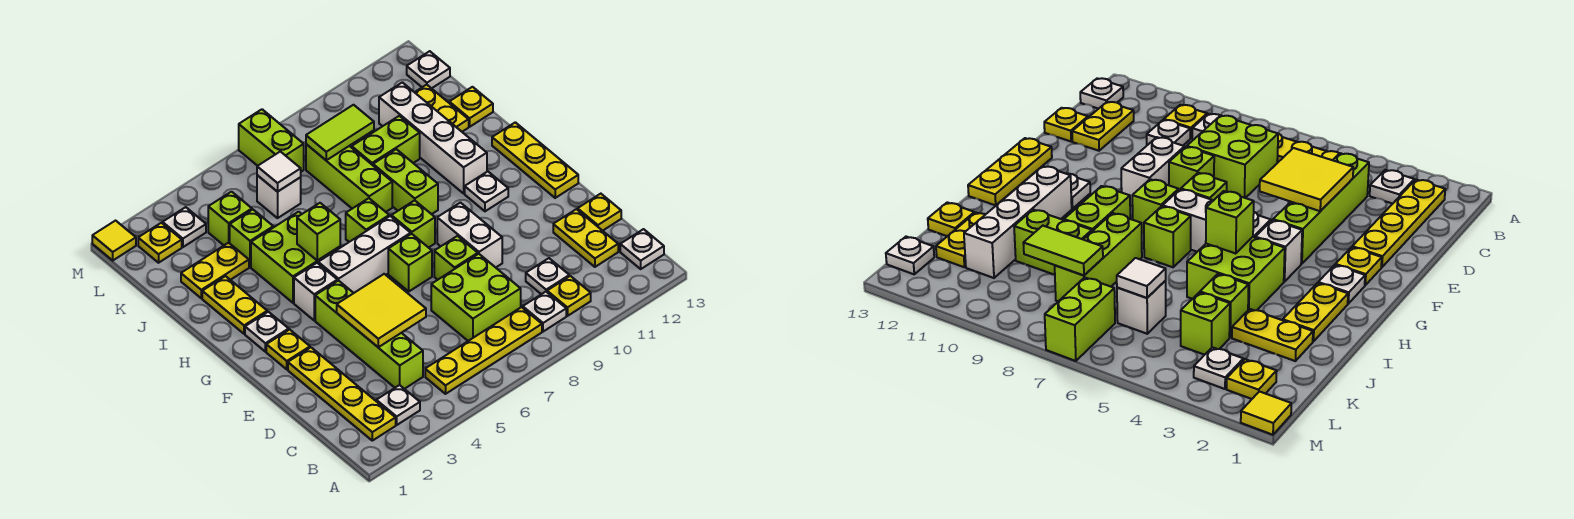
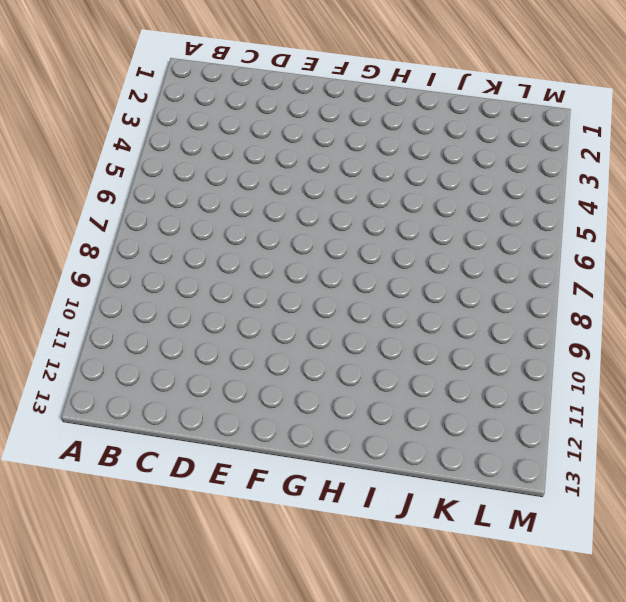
none -> yellow 1x4 plate [288,348,396,441]
none -> white 1x1 plate [376,385,420,425]
none -> yellow 1x4 plate [425,307,542,394]
none -> white 1x1 plate [523,292,566,332]

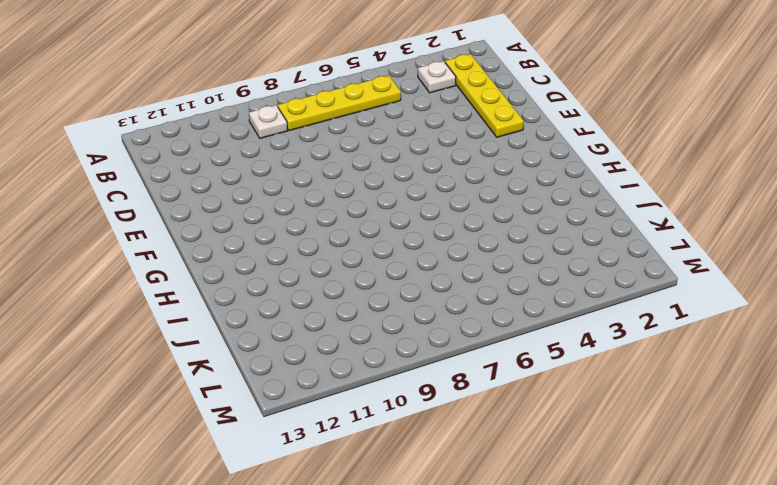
none -> yellow 1x1 plate [547,276,591,316]
none -> white 1x1 plate [620,229,664,269]
none -> lime 1x4 brick [315,280,423,389]
none -> lime 2x2 brick [431,254,521,341]

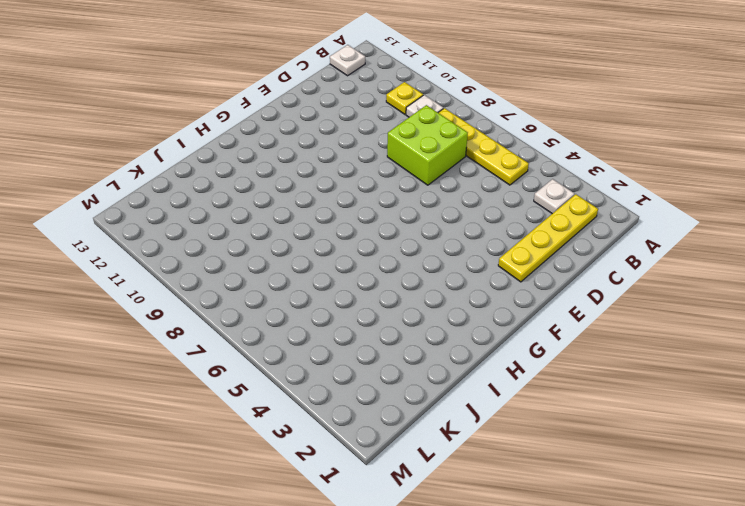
none -> lime 1x4 brick [315,280,423,389]
none -> white 1x1 plate [526,258,569,294]
none -> yellow 1x2 plate [553,209,618,267]
none -> yellow 1x1 plate [578,194,621,231]

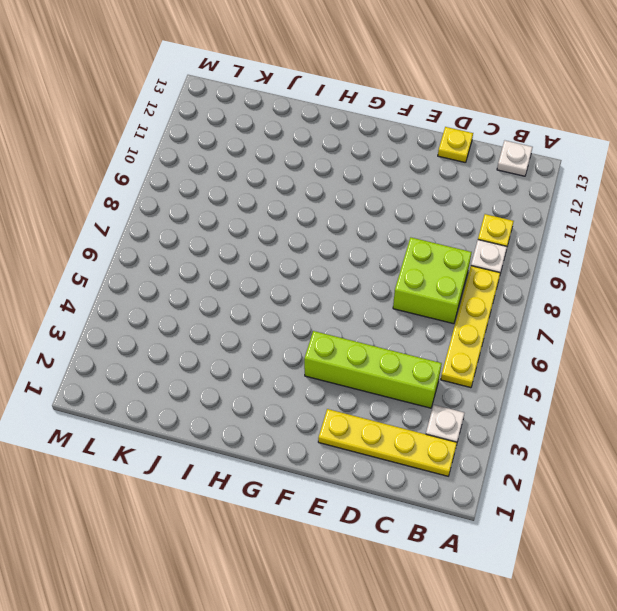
none -> white 1x1 plate [526,258,569,294]
none -> yellow 1x2 plate [553,209,618,267]
none -> lime 1x1 brick [434,236,478,280]
none -> white 1x2 brick [437,203,502,267]

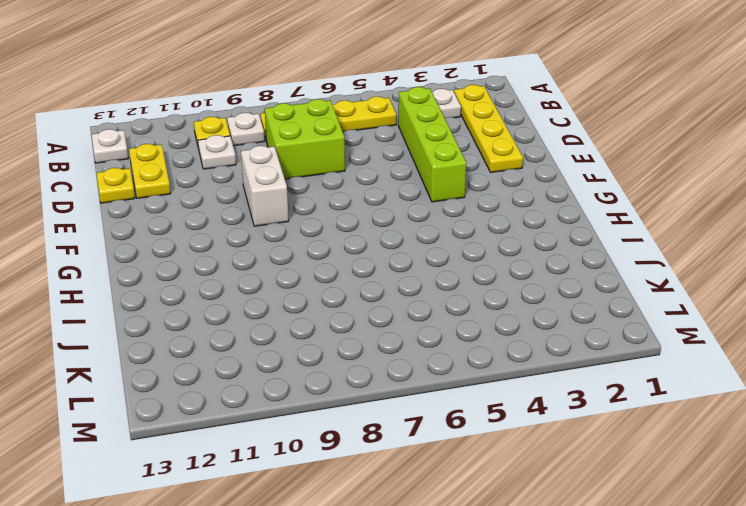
none -> lime 1x1 brick [434,236,478,280]
none -> yellow 1x1 plate [266,329,310,369]
none -> lime 1x1 brick [388,234,432,291]
none -> yellow 1x3 plate [492,122,578,198]

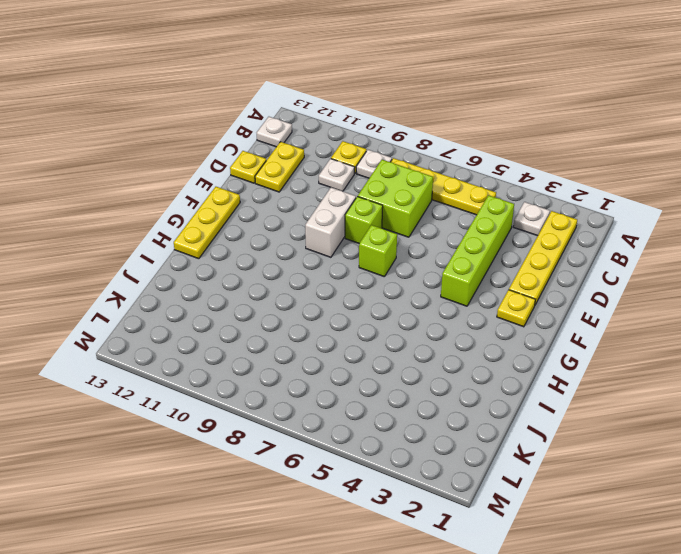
none -> white 1x1 plate [245,312,289,352]
none -> white 1x1 brick [294,263,337,320]
none -> white 1x3 brick [318,216,411,293]
none -> lime 1x1 brick [391,200,435,248]

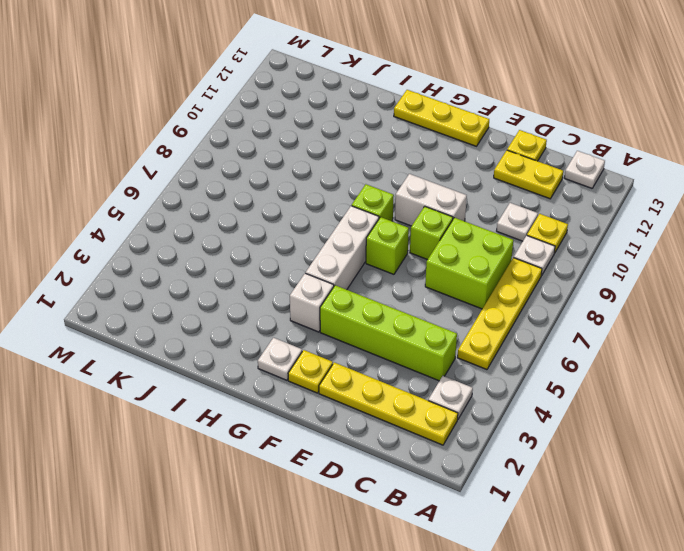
none -> white 1x1 plate [465,171,508,211]
none -> yellow 1x2 plate [202,276,267,334]
none -> lime 2x2 brick [251,212,340,303]
none -> lime 1x1 brick [346,198,389,242]

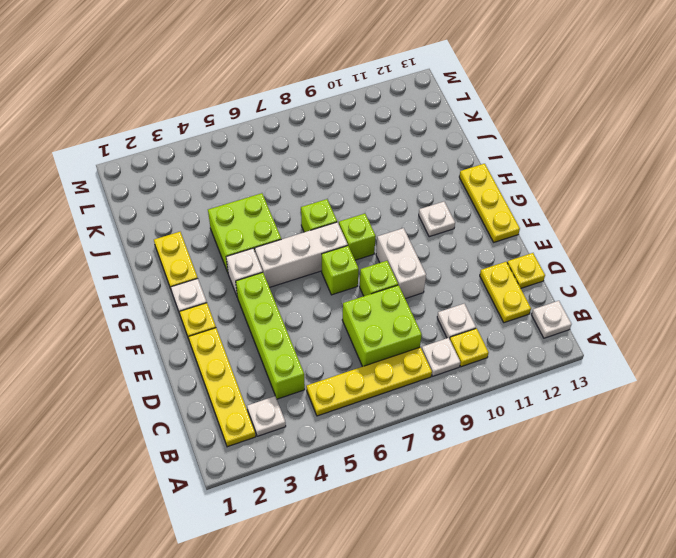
none -> lime 1x2 brick [373,149,438,214]
none -> white 1x4 brick [379,82,487,193]
none -> lime 1x3 brick [306,144,392,212]
none -> yellow 1x2 plate [181,243,249,298]

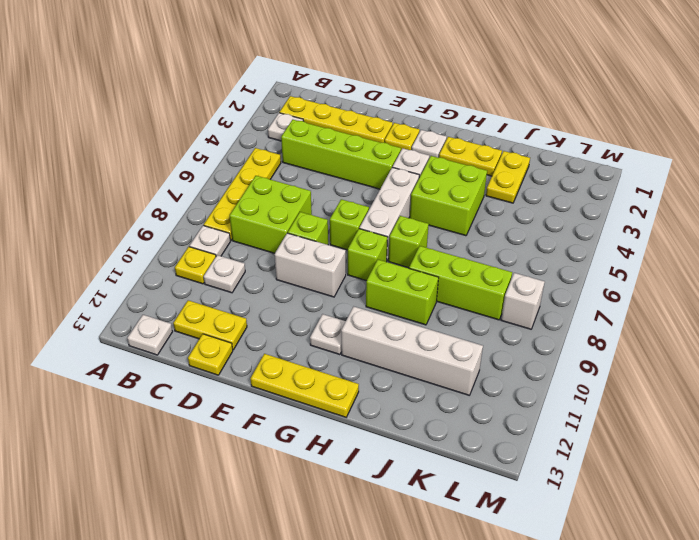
white 1x1 brick [501,273,545,329] -> white 1x1 brick moved to [257,175,301,218]
none -> lime 1x1 brick [230,210,273,267]
none -> lime 1x2 brick [352,116,420,165]
none -> yellow 1x2 plate [415,85,469,132]
none -> yellow 1x1 plate [449,87,493,127]

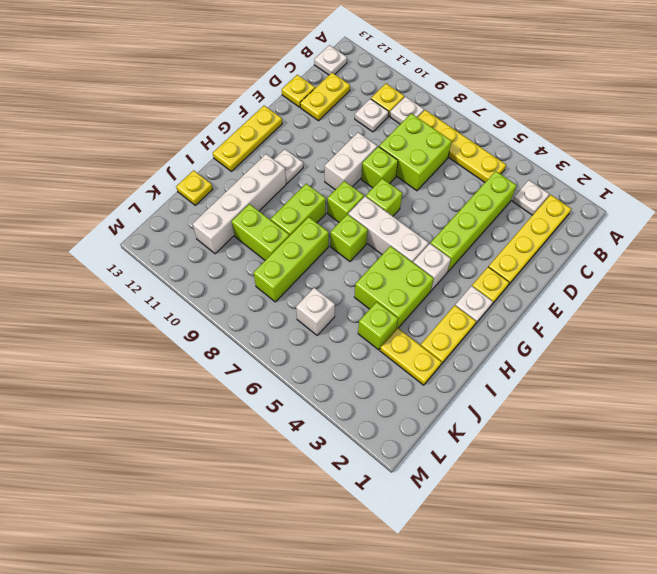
none -> yellow 1x2 plate [415,85,469,132]
none -> lime 1x1 brick [208,192,252,245]
none -> yellow 1x1 plate [138,223,182,263]
none -> white 1x1 plate [163,207,206,247]

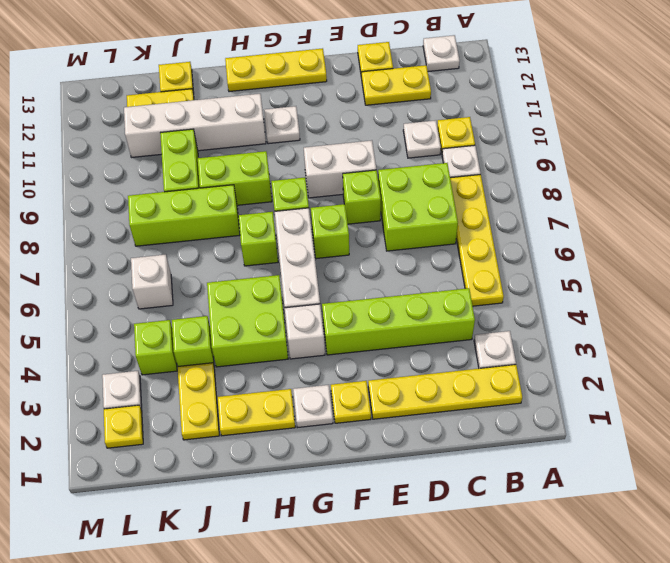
none -> lime 1x2 brick [239,109,304,172]
none -> white 1x1 plate [407,51,450,88]
none -> yellow 1x1 tile [92,221,136,260]
none -> yellow 2x2 tile [337,274,426,347]

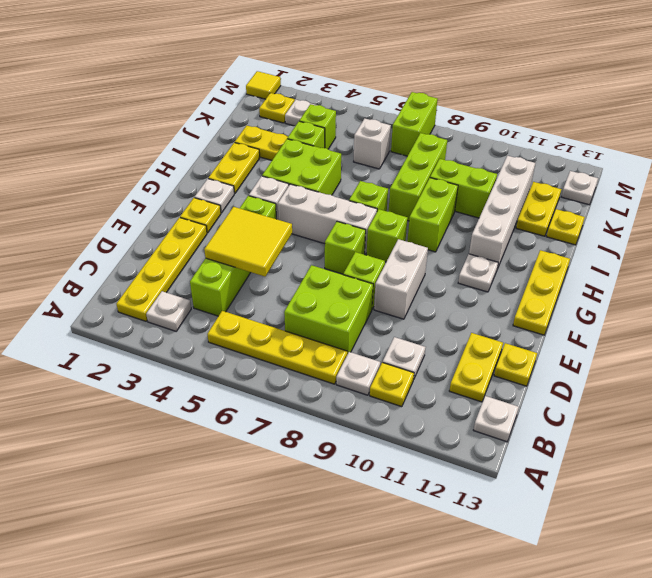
none -> lime 1x1 brick [297,203,340,261]
none -> white 1x1 tile [257,152,301,192]
none -> lime 1x2 tile [306,105,374,160]

